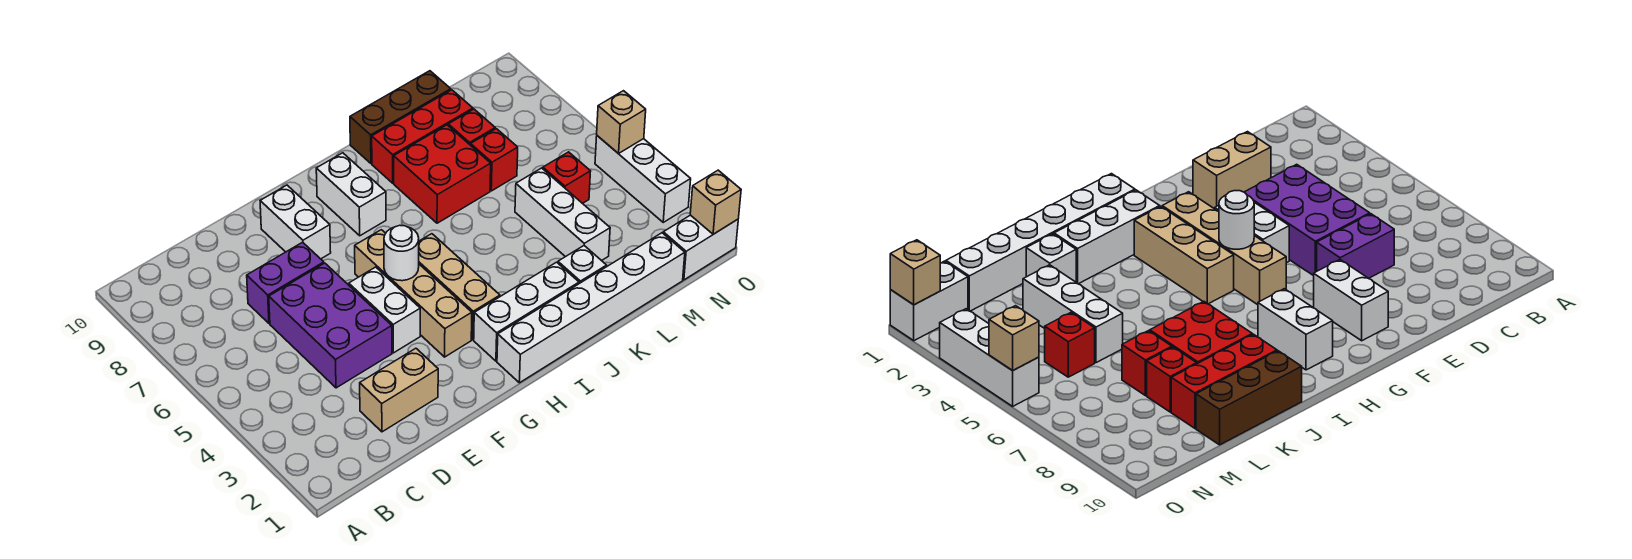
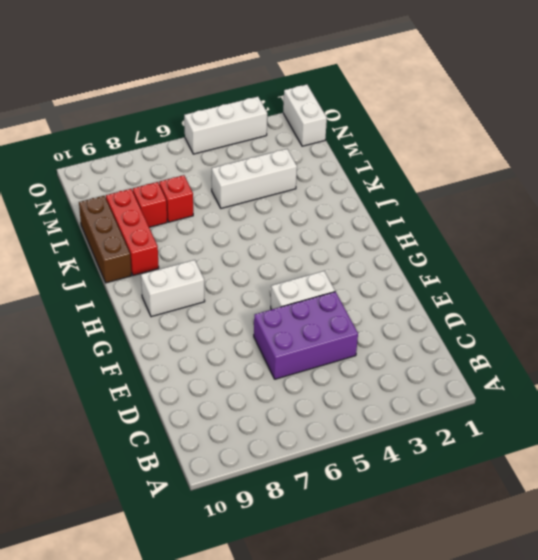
none -> tan 1x2 brick [360,348,438,432]
none -> purple 1x2 brick [247,242,324,323]
none -> white 1x2 brick [260,185,331,259]

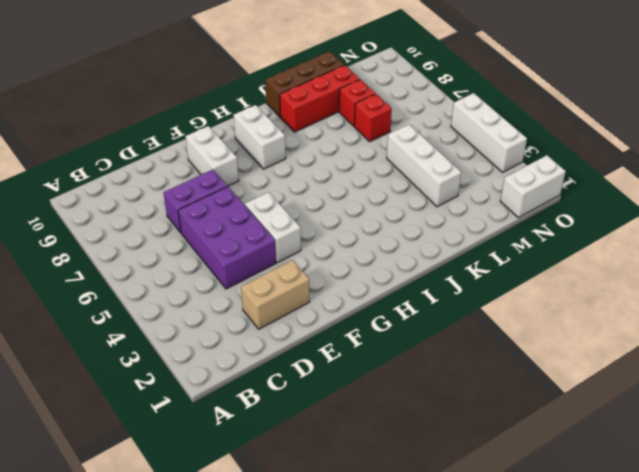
none -> tan 1x4 brick [355,230,472,357]
none -> white 1x6 brick [497,233,685,383]
none -> white 1x3 brick [474,262,579,361]

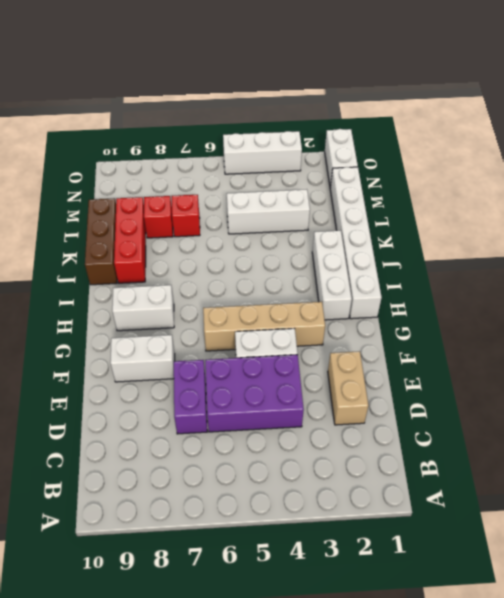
none -> tan 1x3 brick [419,234,500,340]
none -> red 2x2 brick [394,125,491,223]
none -> white 1x1 brick [558,246,607,284]

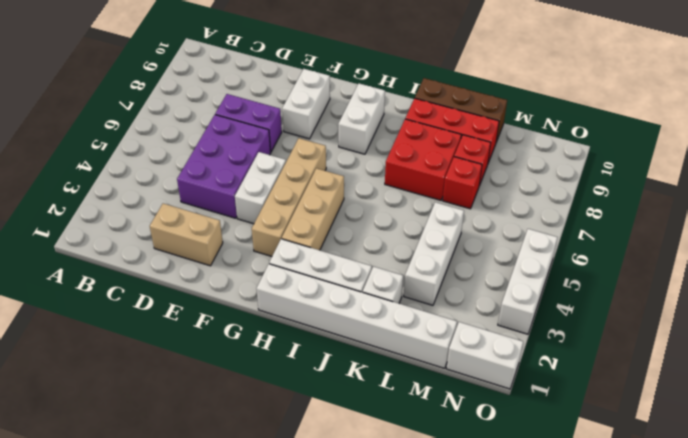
none -> red 1x1 brick [543,152,591,204]
none -> white 1x1 round brick [384,225,419,281]
none -> tan 1x1 brick [690,170,741,234]

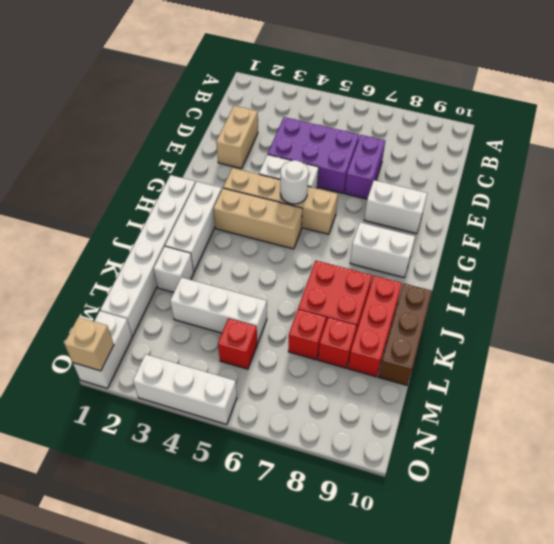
none -> tan 1x1 brick [597,91,646,154]

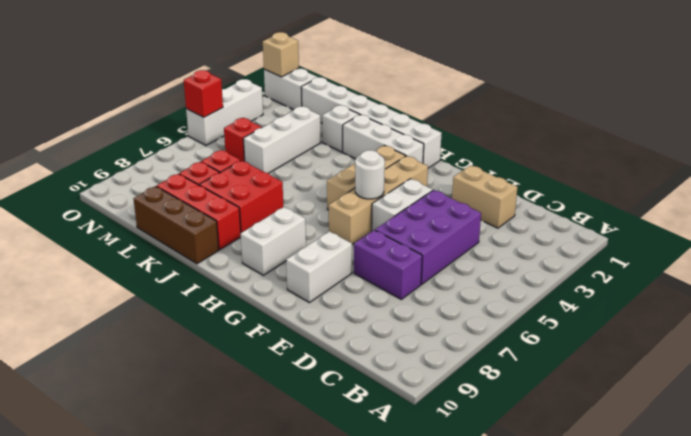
red 1x1 brick [184,70,223,117] -> tan 1x1 brick [597,91,646,154]

